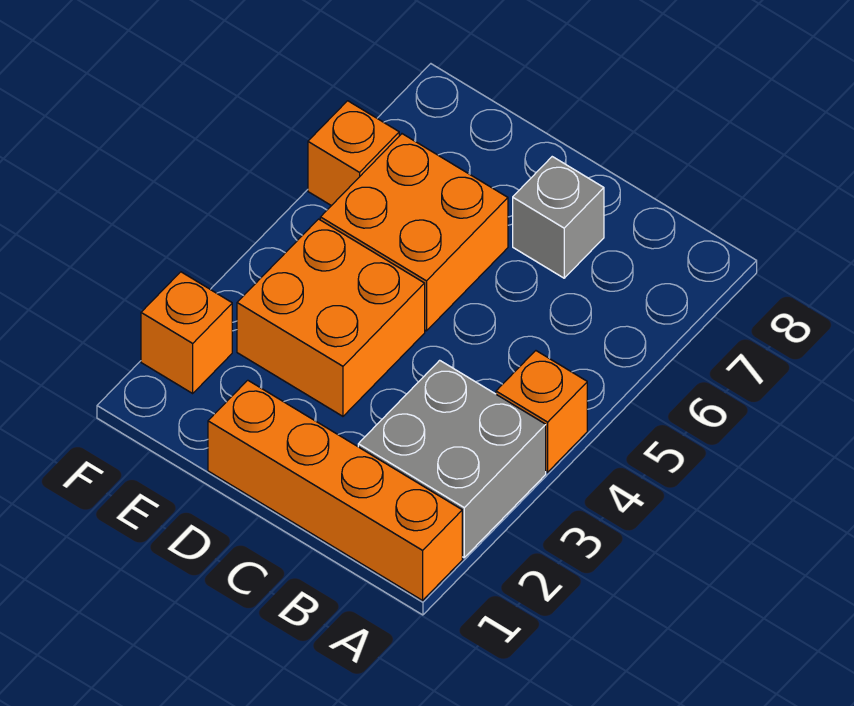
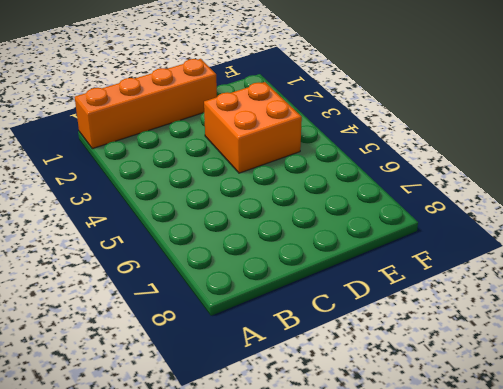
none -> grey 2x2 brick [358,360,546,558]
none -> orange 1x1 brick [496,351,587,472]

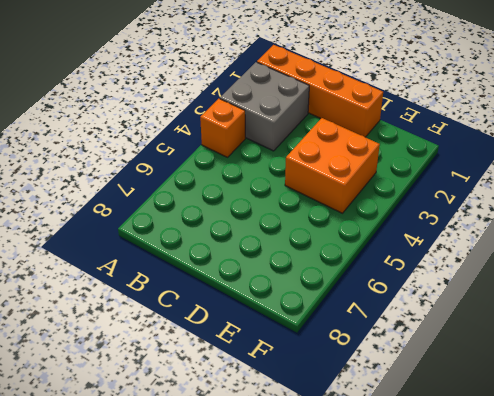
none -> grey 1x1 brick [513,157,604,278]
none -> orange 2x2 brick [320,134,508,331]

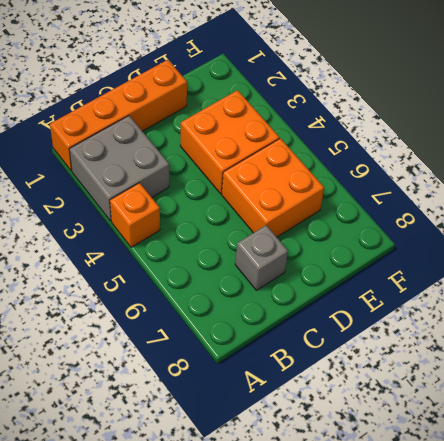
none -> orange 1x1 brick [141,272,232,393]
none -> orange 1x1 brick [308,101,399,206]

